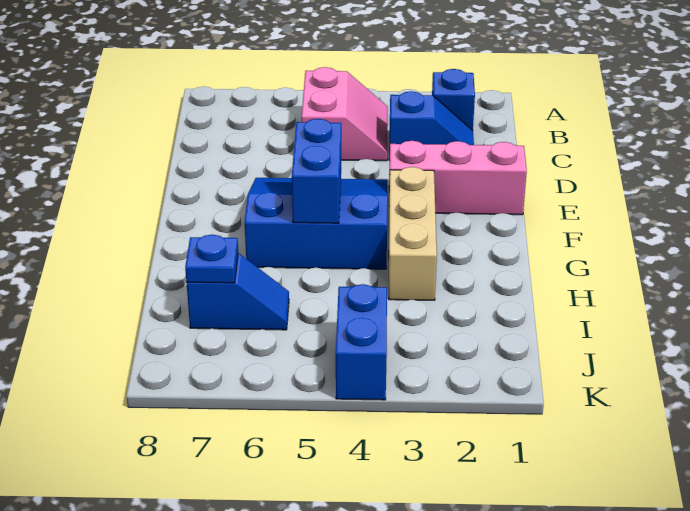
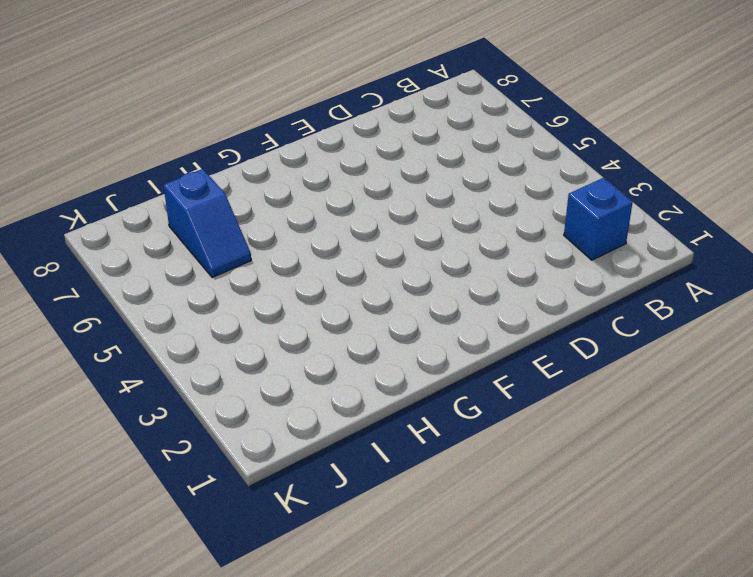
none -> pink 2x2 slope [302,67,388,161]
none -> blue 1x2 slope [389,91,474,160]

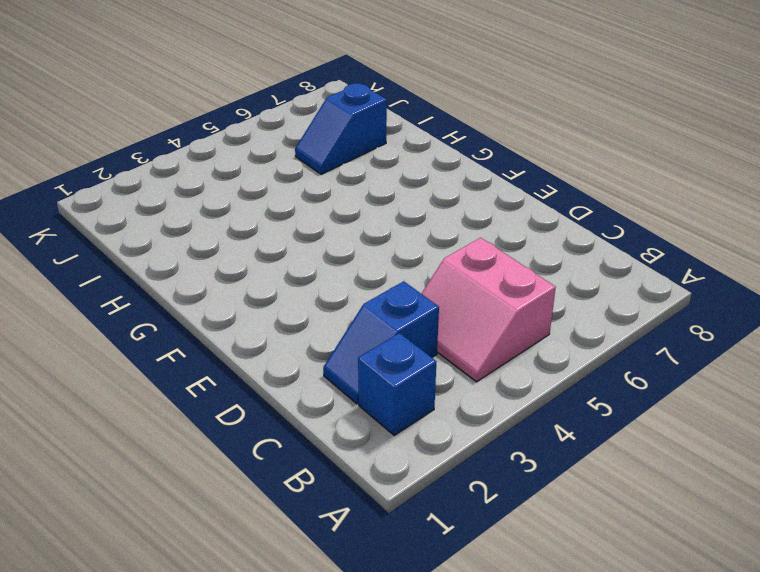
none -> pink 1x3 brick [389,141,527,215]
none -> blue 3x3 slope [245,178,388,269]

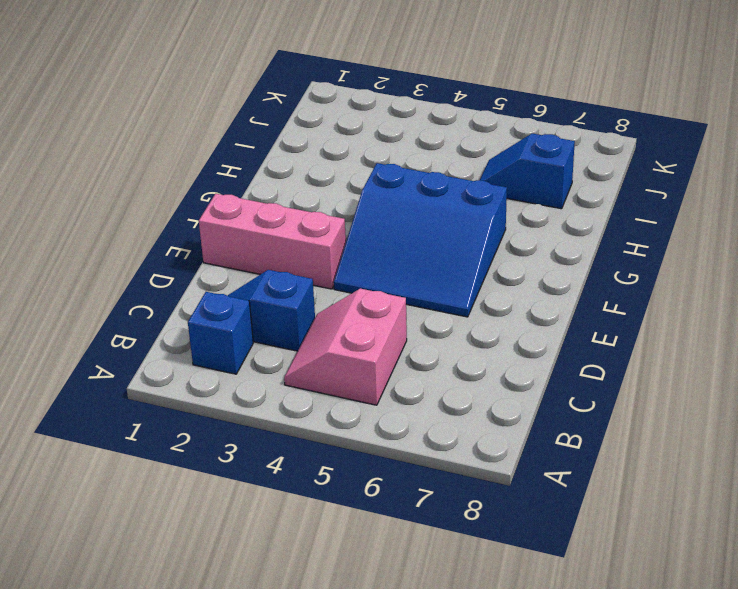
none -> tan 1x3 brick [389,167,437,300]
none -> blue 1x2 brick [336,284,387,400]

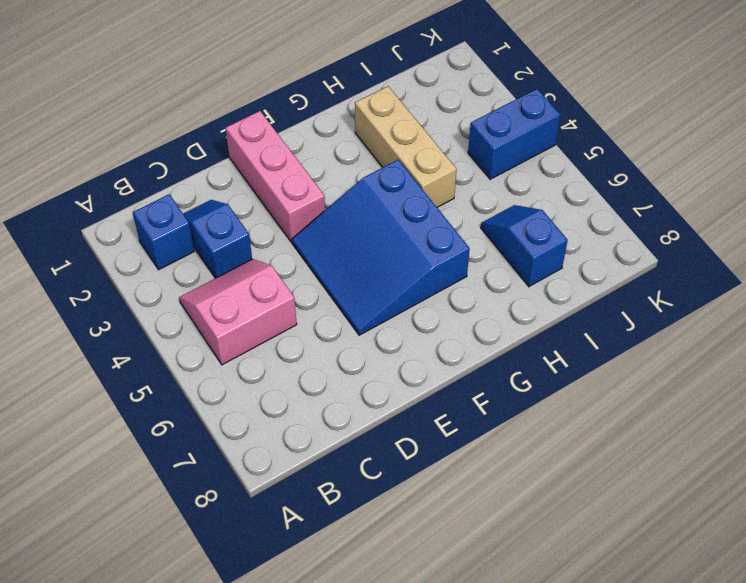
tan 1x3 brick [355,86,457,207] -> tan 1x3 brick turned to [389,167,437,300]
none -> blue 1x2 brick [292,119,341,223]
none -> blue 1x1 plate [185,235,238,283]

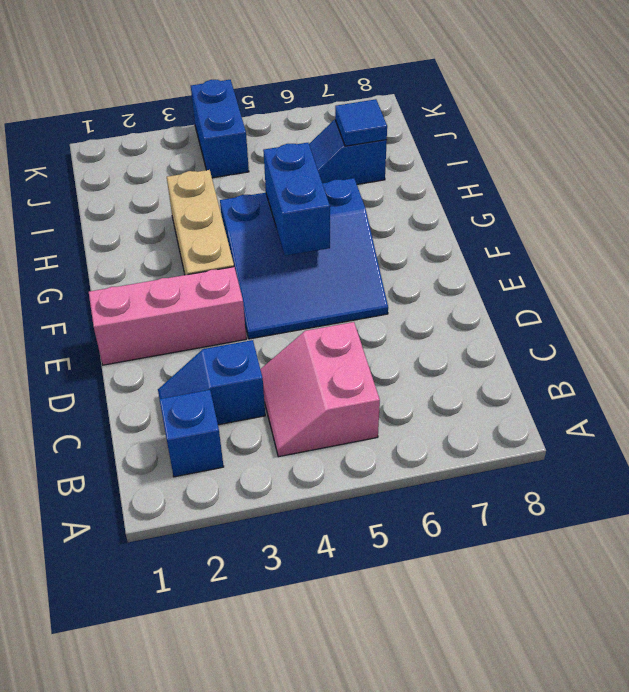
blue 1x1 tile [335,99,387,146] -> blue 1x1 plate [185,235,238,283]

